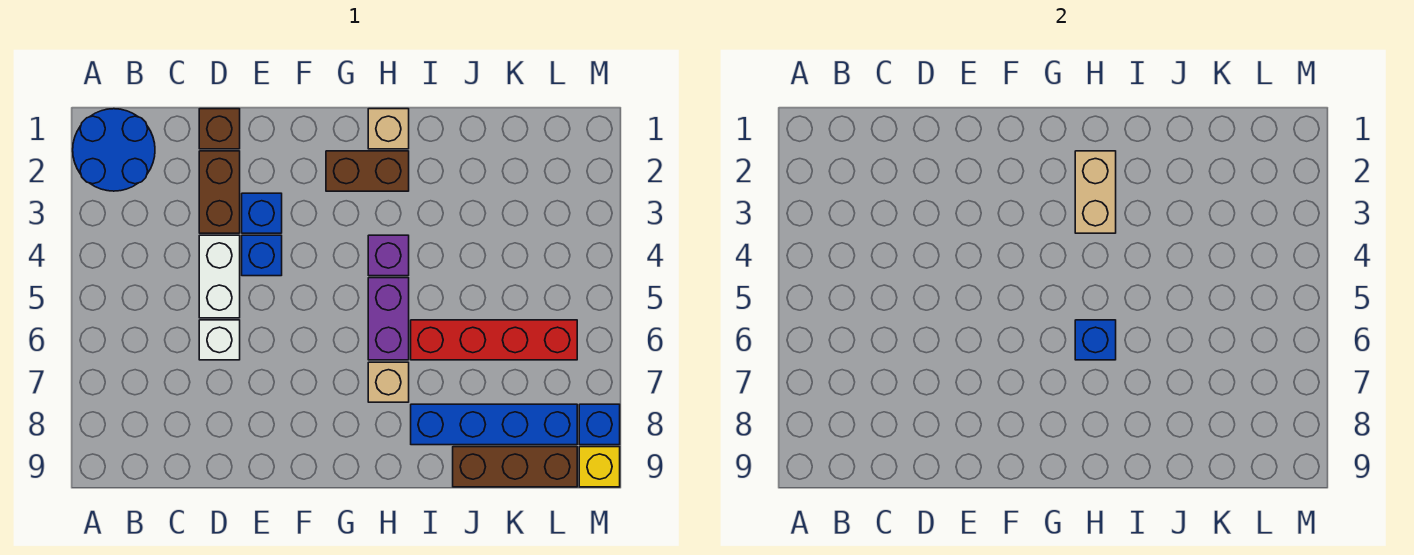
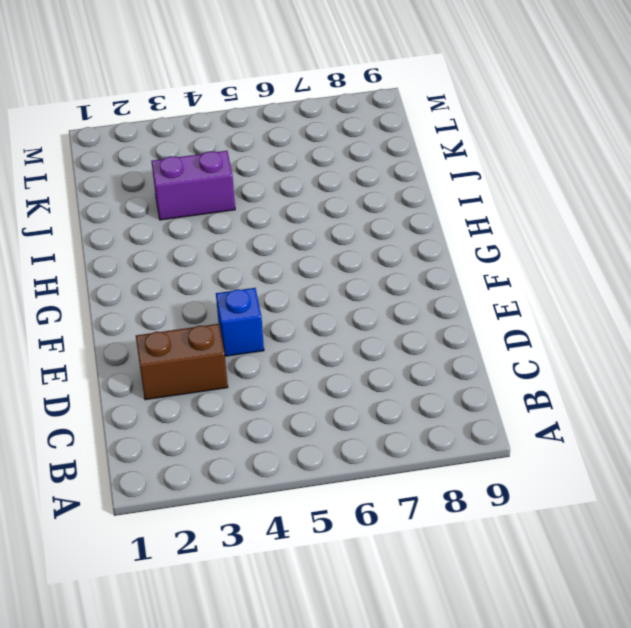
purple 1x2 brick [151,151,235,220] -> purple 1x2 brick moved to [368,278,409,360]
none -> blue 2x2 round brick [73,109,155,191]
none -> brown 1x1 brick [199,109,240,149]
none -> white 1x2 brick [199,235,240,318]

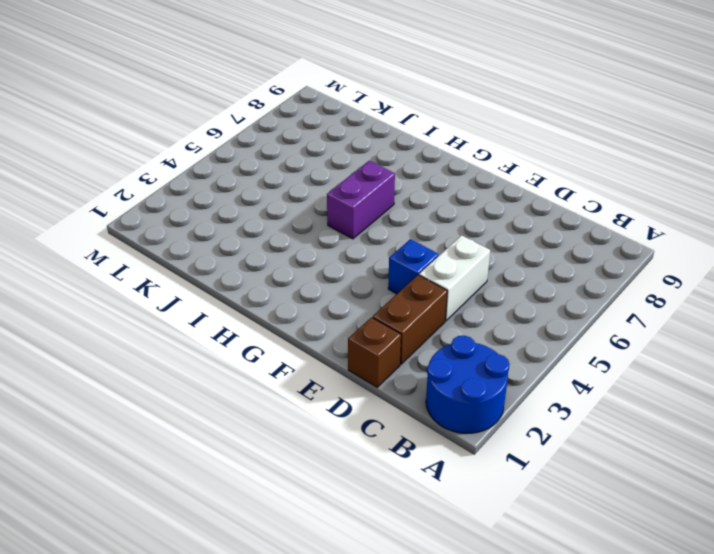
none -> white 1x1 brick [199,320,240,360]
none -> blue 1x1 brick [242,193,282,233]
none -> brown 1x2 brick [326,151,409,191]

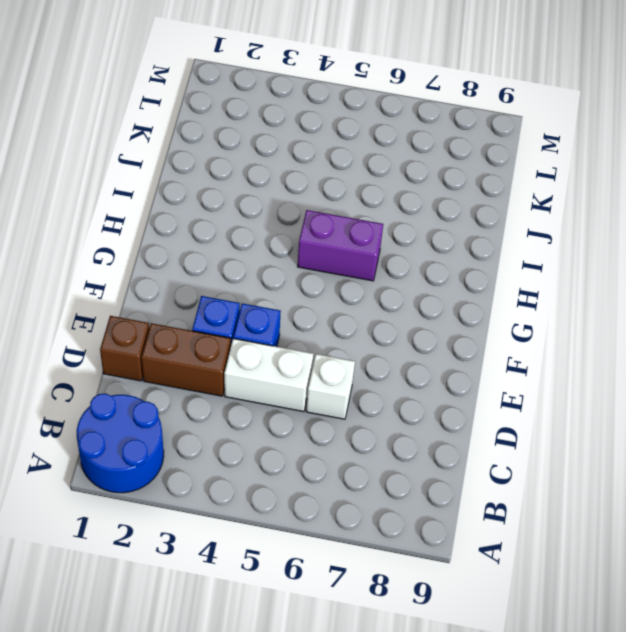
none -> brown 1x2 brick [326,151,409,191]
none -> tan 1x1 brick [368,109,409,149]
none -> purple 1x1 brick [368,235,409,276]

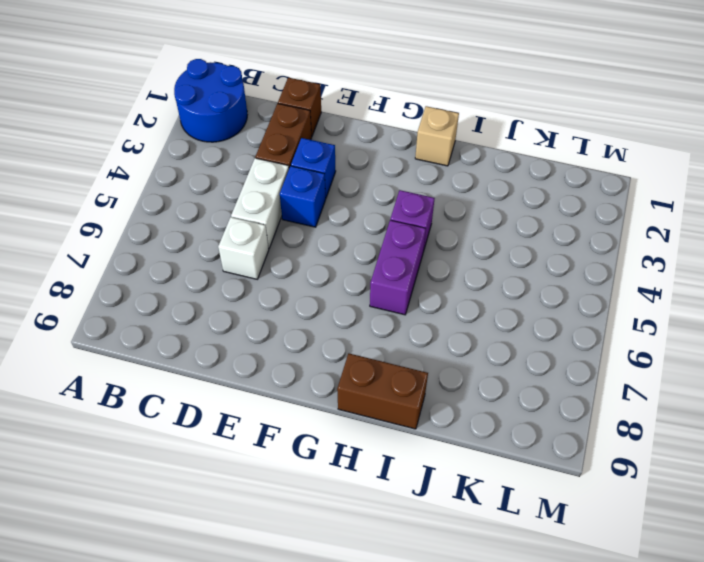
brown 1x2 brick [337,354,428,429] -> brown 1x2 brick moved to [326,151,409,191]
none -> tan 1x1 brick [368,362,409,402]
none -> red 1x4 brick [411,320,577,360]
none -> blue 1x4 brick [411,404,577,445]

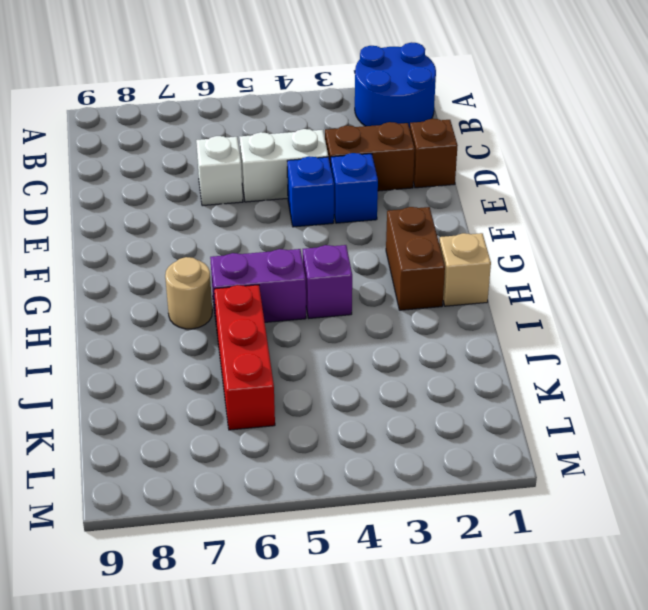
tan 1x1 round brick [165,257,212,329] -> tan 1x1 brick [368,362,409,402]
red 1x3 brick [214,285,275,430] -> red 1x4 brick [411,320,577,360]
none -> blue 1x4 brick [411,404,577,445]
none -> brown 1x3 brick [453,447,577,487]
none -> blue 1x1 brick [579,404,620,445]

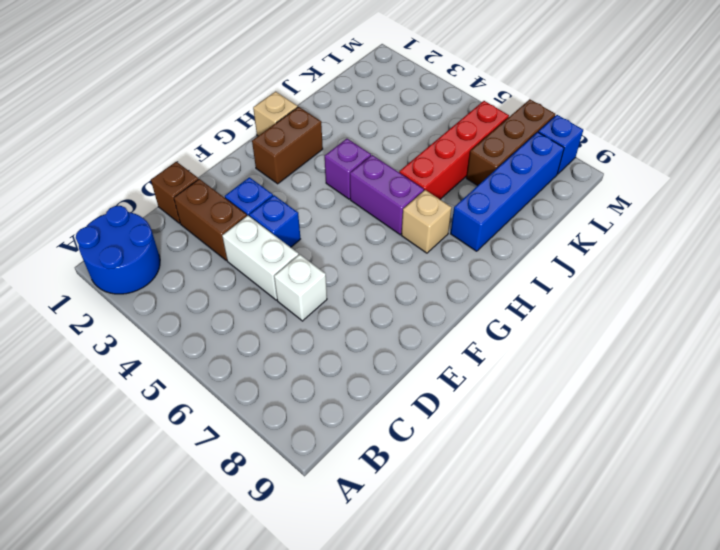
brown 1x3 brick [466,99,555,186] -> brown 1x3 brick moved to [453,447,577,487]
none -> yellow 1x1 brick [579,447,620,487]
none -> tan 1x2 brick [1075,151,1116,233]
none -> blue 1x1 brick [1075,320,1116,360]

